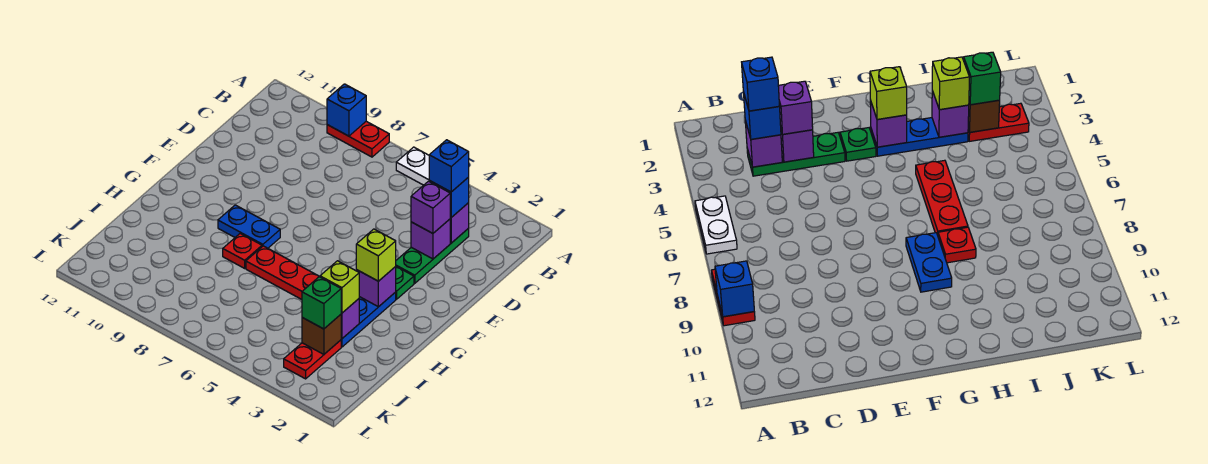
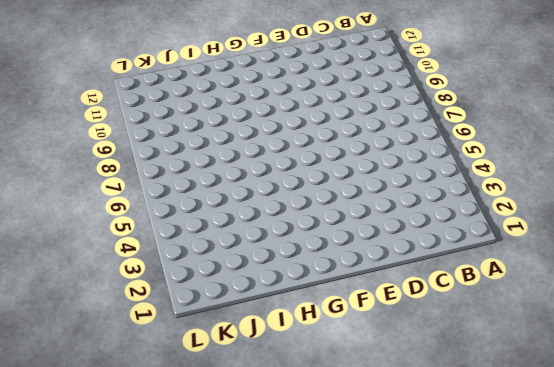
none -> white 1x2 plate [396,147,430,185]
none -> red 1x2 plate [327,121,389,157]
none -> green 1x3 plate [396,229,469,283]

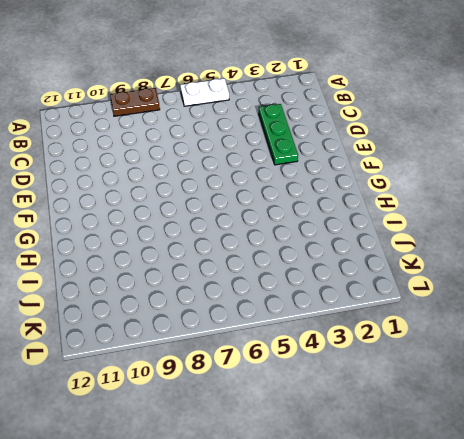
brown 1x2 plate [110,88,160,116] -> red 1x2 plate [327,121,389,157]
none -> green 1x1 plate [396,267,414,299]
none -> blue 1x3 plate [341,292,396,347]
none -> blue 1x2 plate [218,205,280,248]

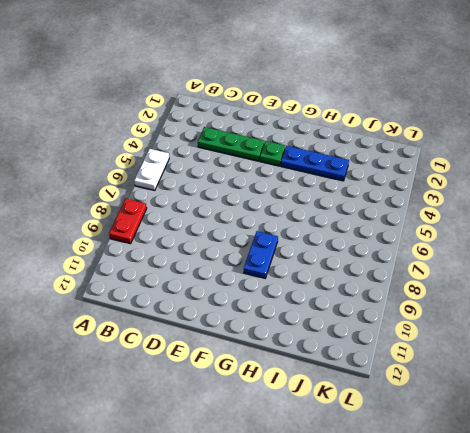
none -> red 1x3 plate [246,246,319,299]
none -> red 1x1 plate [223,234,262,268]
none -> red 1x2 plate [284,340,341,379]

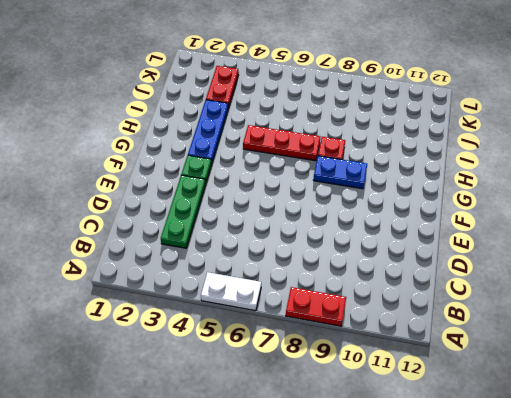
none -> blue 1x1 brick [327,84,366,136]
none -> purple 1x1 brick [450,203,469,243]
none -> purple 1x1 brick [411,219,450,259]

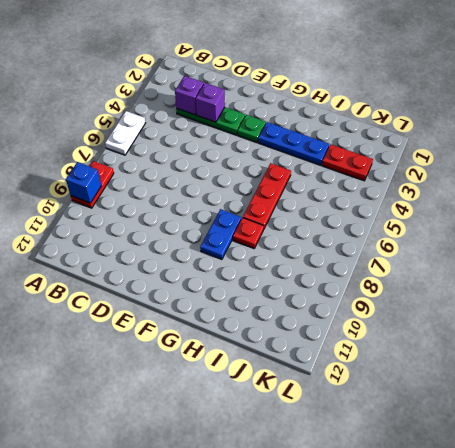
none -> purple 1x1 brick [356,267,396,307]
none -> purple 1x1 brick [341,299,359,339]
none -> brown 1x1 brick [302,315,341,354]

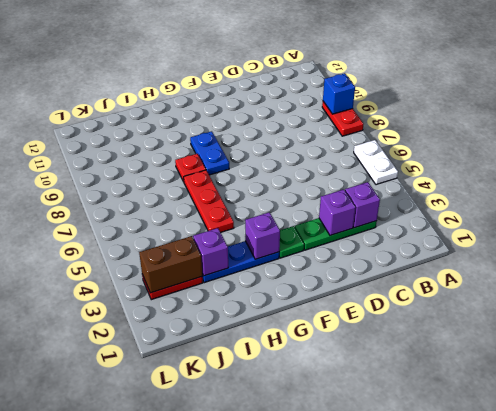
brown 1x2 brick [139,236,202,293] -> brown 1x1 brick [302,315,341,354]
none -> blue 1x1 brick [429,177,469,217]
none -> purple 1x1 brick [411,181,451,233]
none -> lime 1x1 brick [356,229,396,281]

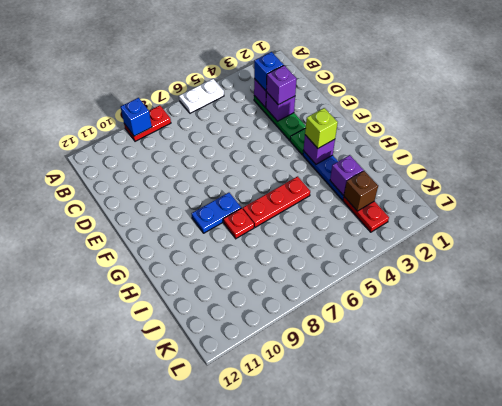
none -> lime 1x1 brick [320,261,359,313]
none -> green 1x1 brick [302,277,341,329]
none -> blue 1x1 brick [429,140,469,192]

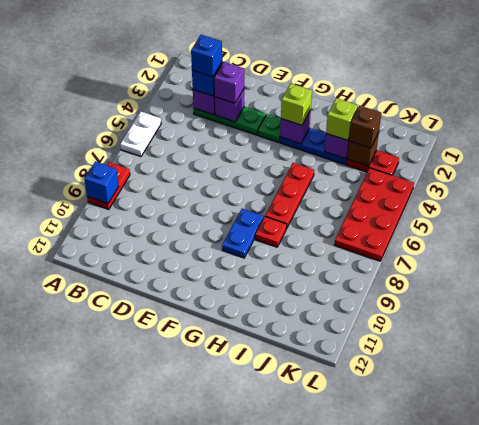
brown 1x1 brick [349,106,381,148] -> green 1x1 brick [302,277,341,329]
red 2x4 plate [334,168,414,261] -> none

